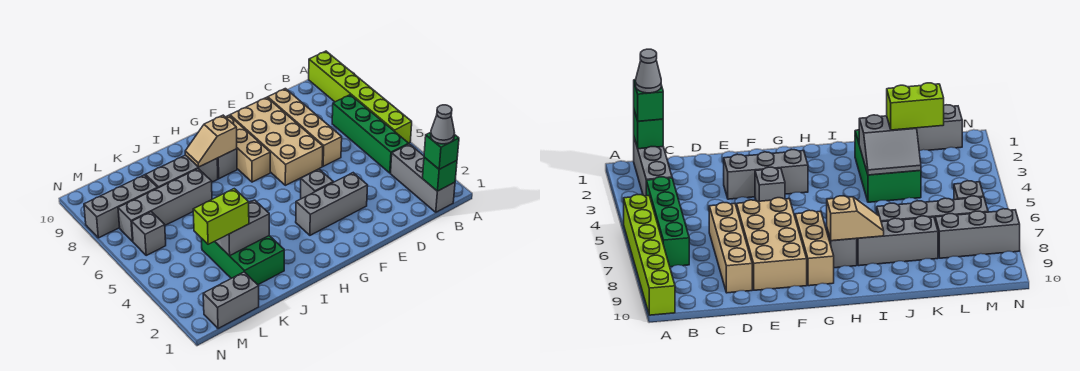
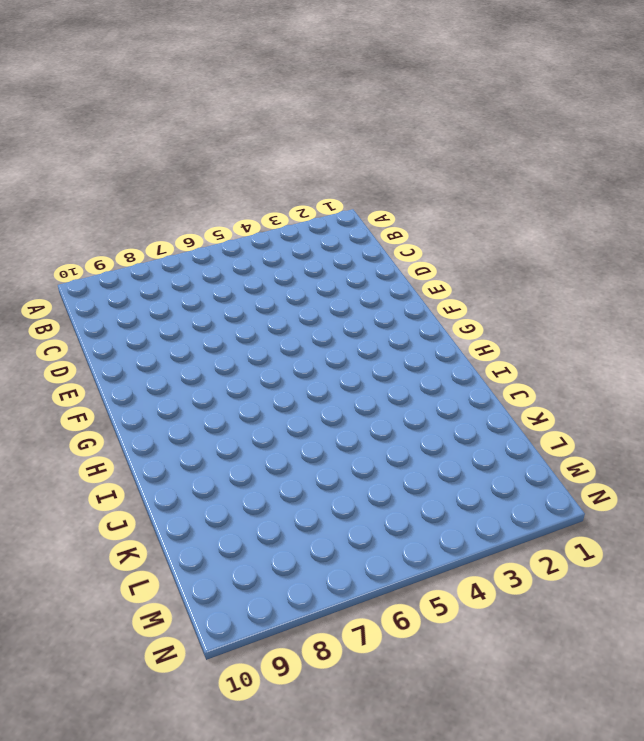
none -> lime 1x6 brick [309,51,412,143]
none -> grey 1x3 brick [391,144,455,212]
none -> green 1x4 brick [332,95,409,173]

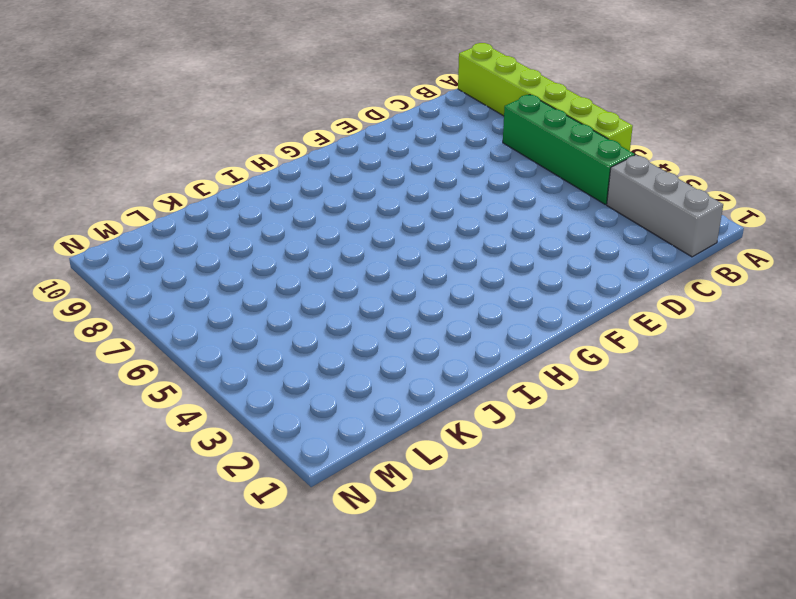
none -> tan 1x4 brick [268,89,342,166]
none -> grey 1x3 brick [296,173,368,235]
none -> tan 2x4 brick [230,97,323,185]

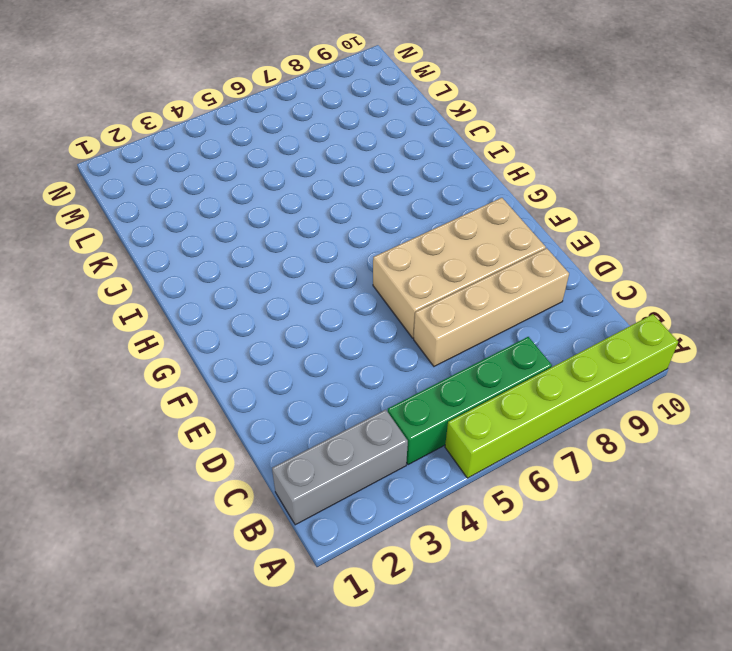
none -> grey 1x3 brick [296,173,368,235]
none -> grey 1x1 brick [301,169,333,199]
none -> tan 1x3 brick [226,115,270,182]

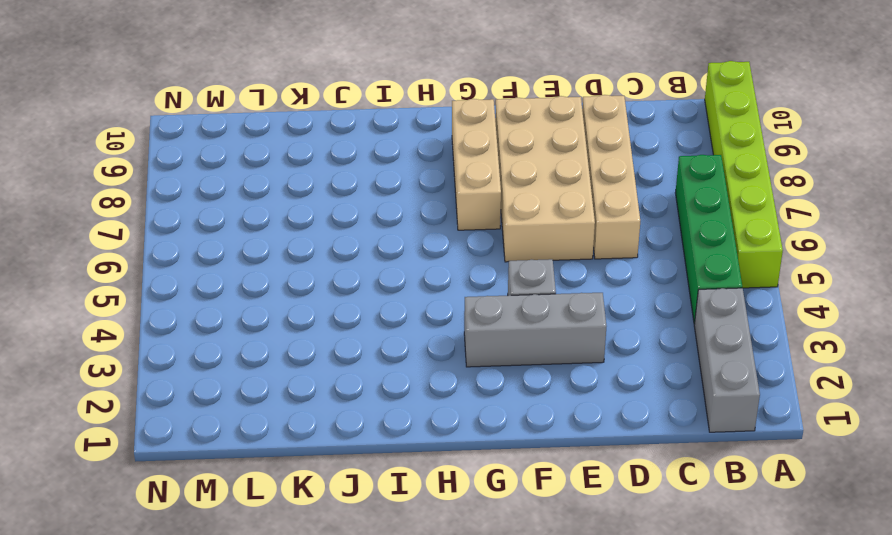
none -> grey 1x1 brick [217,149,237,179]
none -> grey 1x3 brick [146,155,218,188]
none -> green 2x3 brick [201,236,284,285]

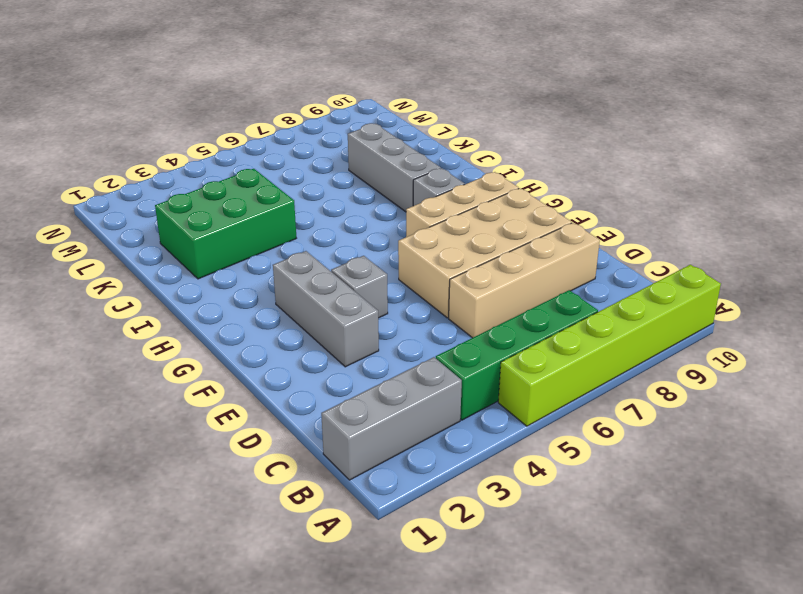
none -> grey 1x4 brick [118,169,212,241]
none -> grey 1x2 brick [203,272,259,329]
none -> grey 1x3 brick [84,175,157,238]

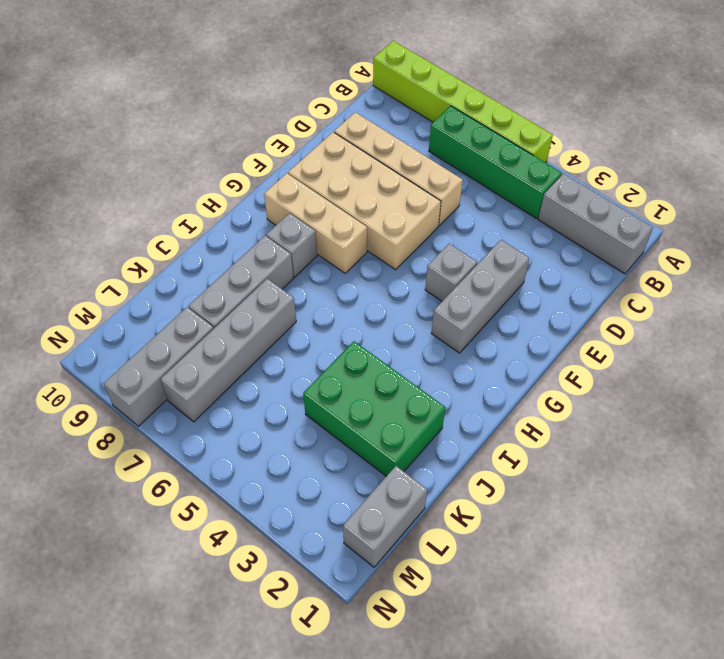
none -> grey 1x1 brick [132,212,166,255]
none -> green 1x1 brick [422,157,457,191]
none -> tan 1x2 slope [185,115,237,167]

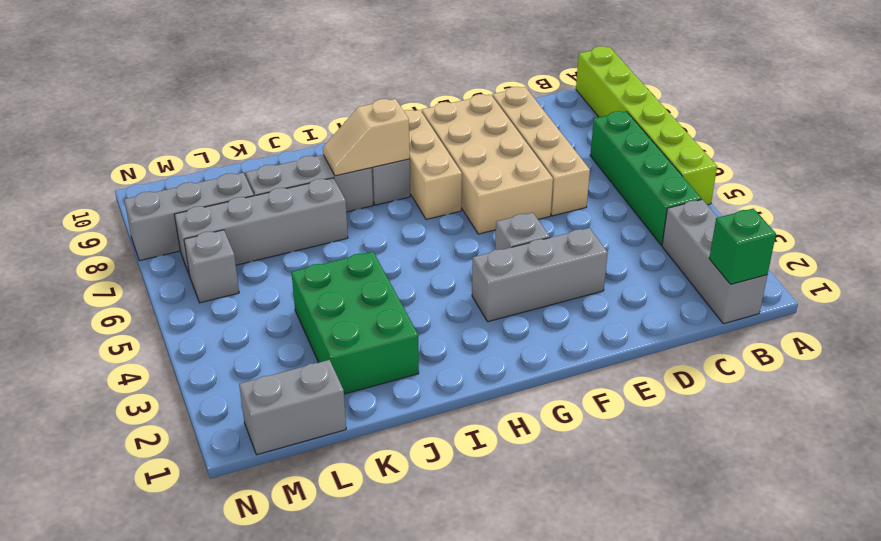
none -> grey 2x2 slope [215,200,269,256]
none -> green 1x1 brick [424,132,459,169]
none -> lime 1x2 brick [193,189,249,244]

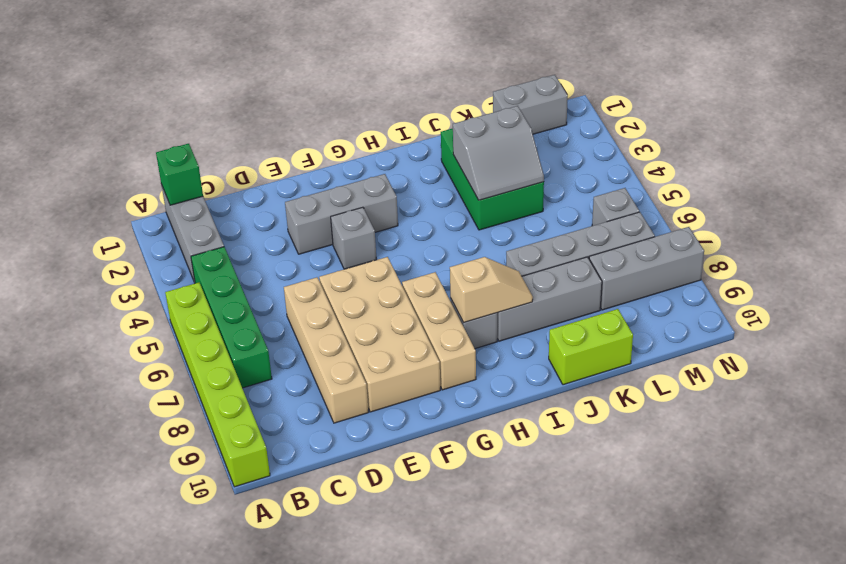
lime 1x2 brick [549,309,633,385] -> lime 1x2 brick moved to [193,189,249,244]
none -> green 1x1 brick [424,132,459,169]
none -> grey 1x1 cone [431,105,455,144]

